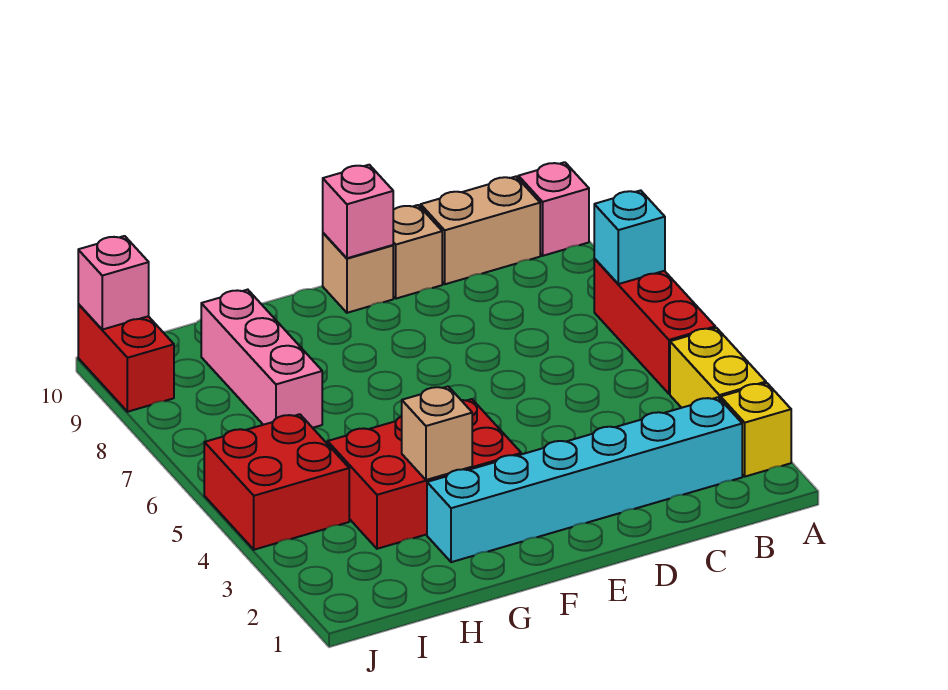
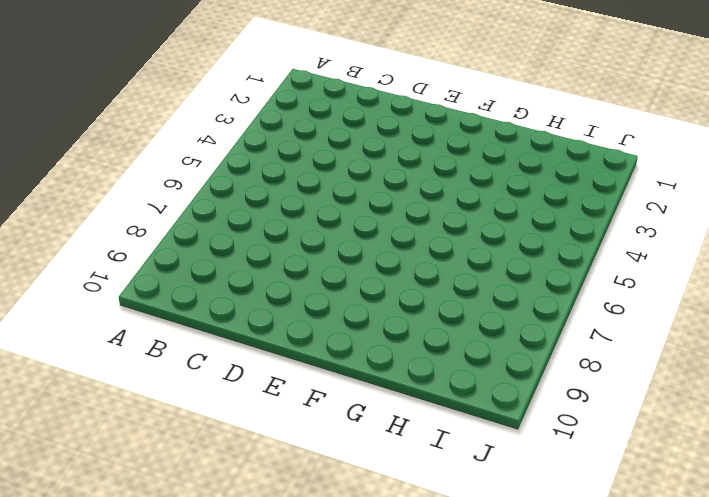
none -> yellow 1x1 brick [721,383,791,477]
none -> yellow 1x2 brick [670,328,766,408]
none -> red 1x3 brick [594,259,715,394]

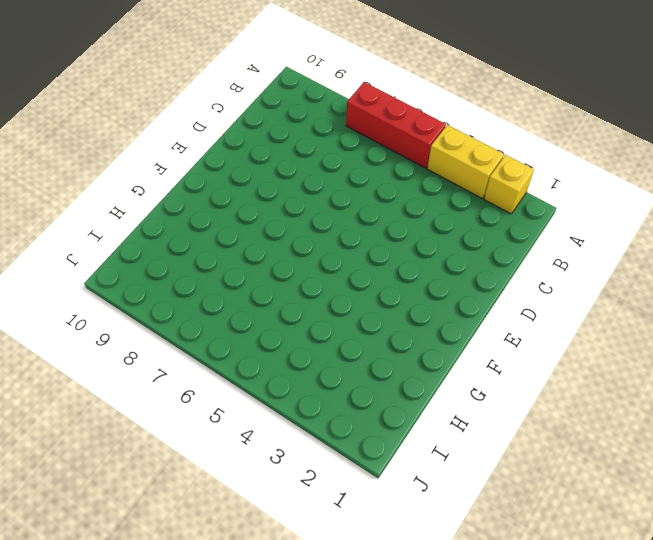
none -> pink 1x1 brick [518,162,589,256]
none -> cyan 1x6 brick [427,397,742,562]
none -> tan 1x2 brick [421,177,540,284]

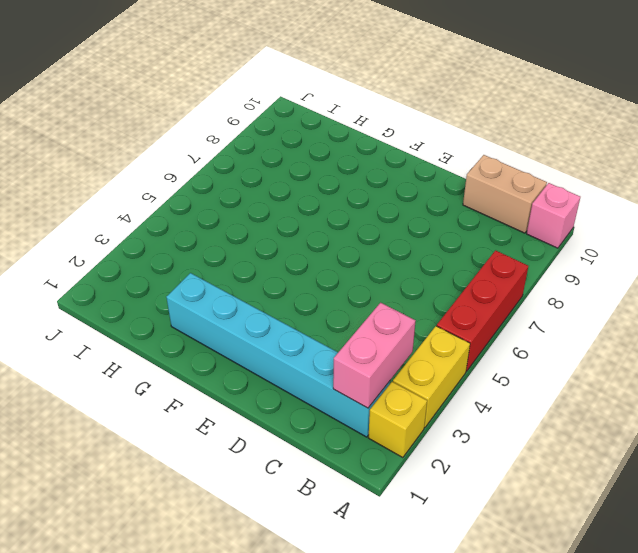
pink 1x2 brick [333,303,415,408] -> none
none -> tan 1x1 brick [393,205,442,299]
none -> tan 1x1 brick [323,233,393,313]
none -> red 2x3 brick [328,399,521,549]

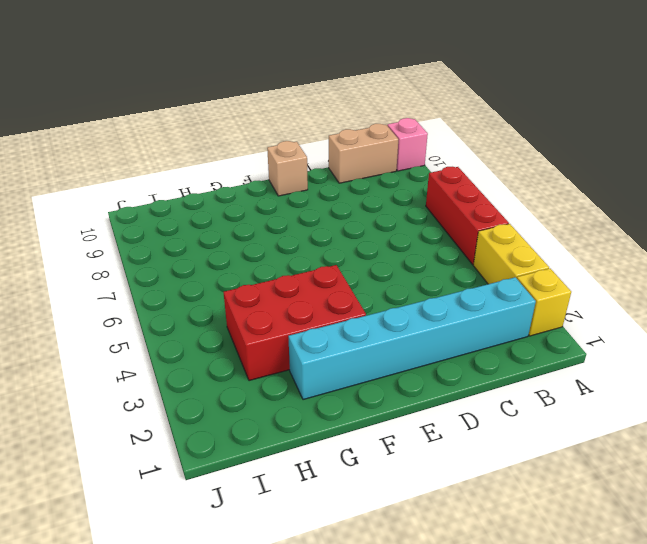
none -> tan 1x1 brick [393,205,442,299]
none -> pink 1x3 brick [201,290,322,428]
none -> red 2x2 brick [204,414,349,550]

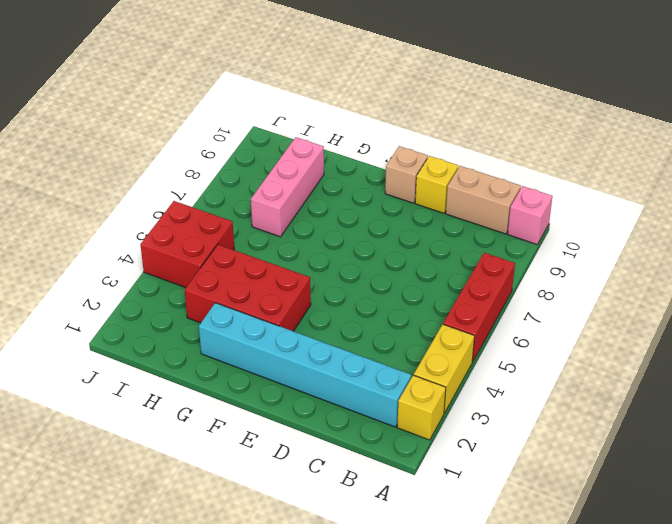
yellow 1x1 brick [415,156,458,213] -> tan 1x1 brick [393,205,442,299]
none -> red 1x2 brick [78,304,174,412]
none -> cyan 1x1 brick [594,190,665,284]
none -> pink 1x1 brick [323,165,393,258]

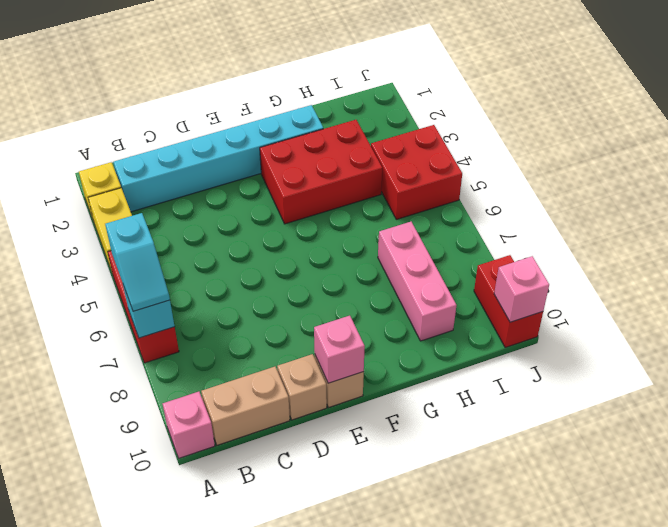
cyan 1x2 slope [105,213,170,311] -> none
none -> tan 1x1 brick [402,386,472,480]

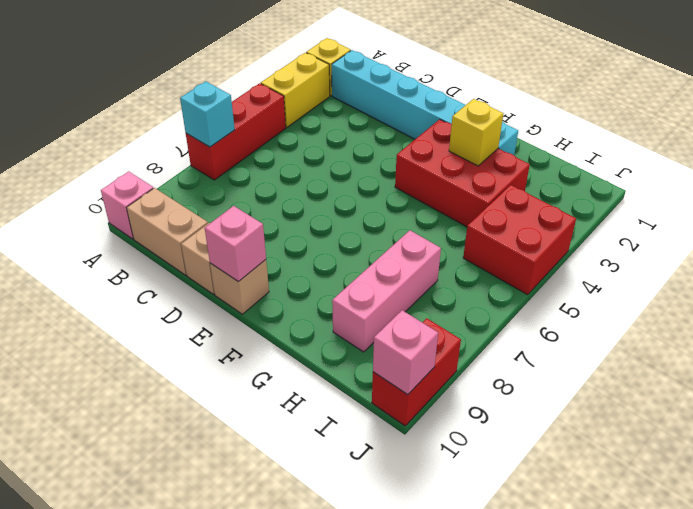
yellow 1x1 brick [449,99,503,166] -> tan 1x1 brick [402,386,472,480]

